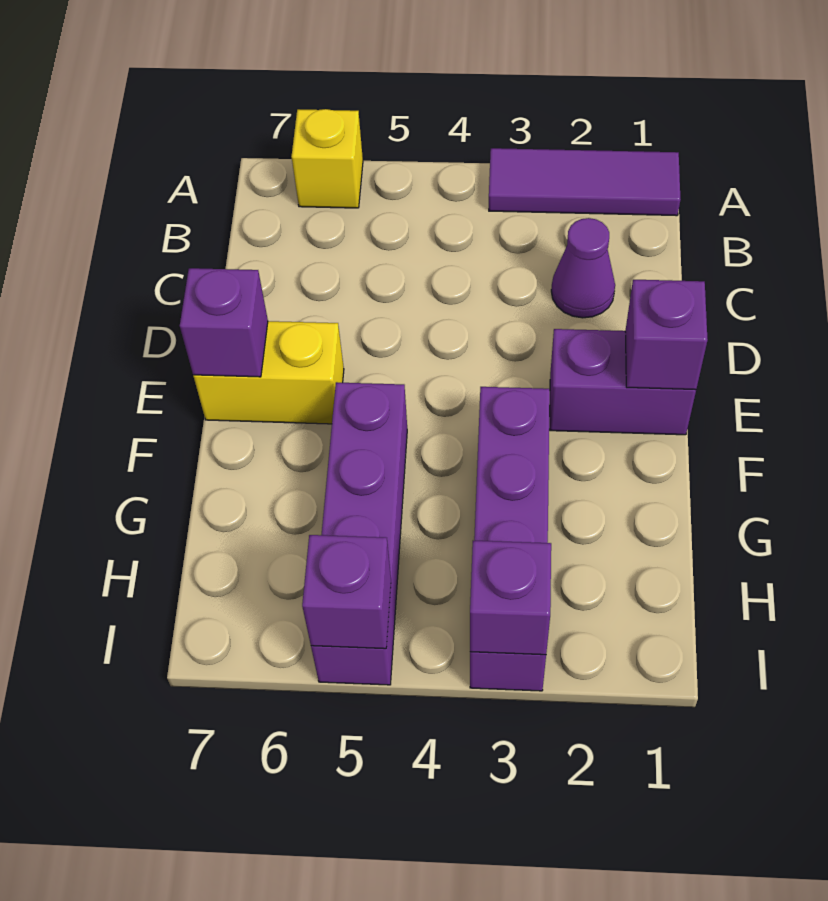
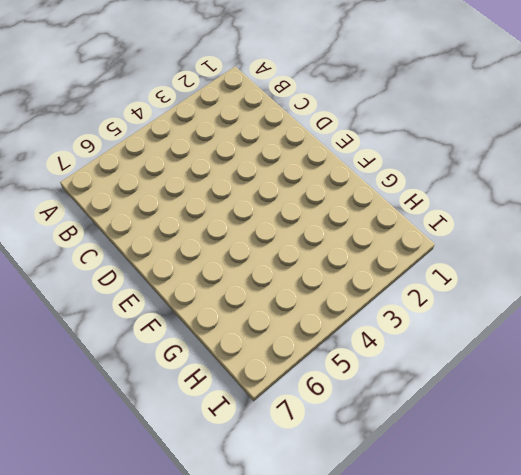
none -> purple 1x3 tile [489,148,681,216]
none -> yellow 1x1 brick [292,109,363,208]

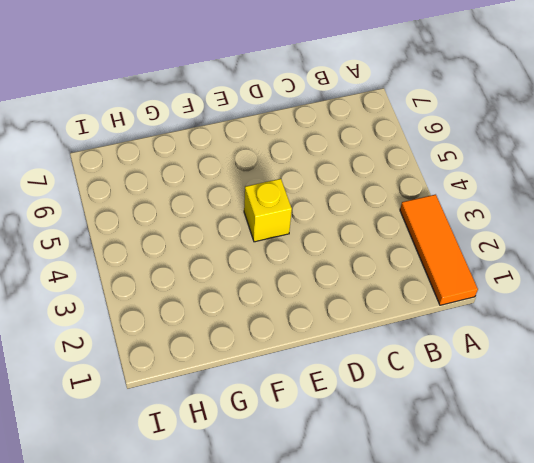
orange 1x3 tile [400,194,478,305] -> purple 1x3 tile [489,148,681,216]
yellow 1x1 brick [244,179,292,242] -> yellow 1x1 brick moved to [292,109,363,208]
none -> purple 1x1 cone [551,218,615,318]
none -> purple 1x2 brick [550,329,696,435]

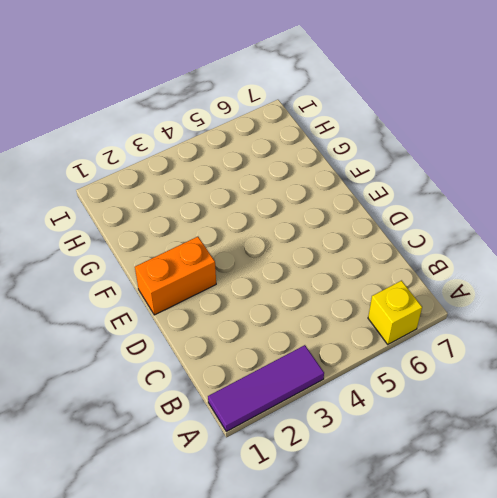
orange 1x2 brick [134,237,216,315] -> purple 1x2 brick [550,329,696,435]
none -> purple 1x1 cone [551,218,615,318]
none -> yellow 1x2 brick [193,321,344,424]

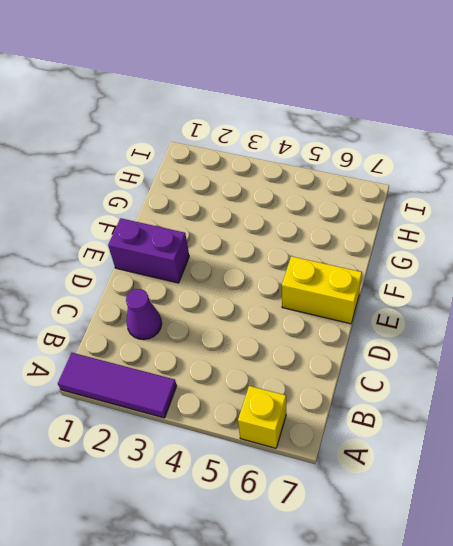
none -> purple 1x4 brick [470,387,550,691]
none -> purple 1x4 brick [311,382,407,685]

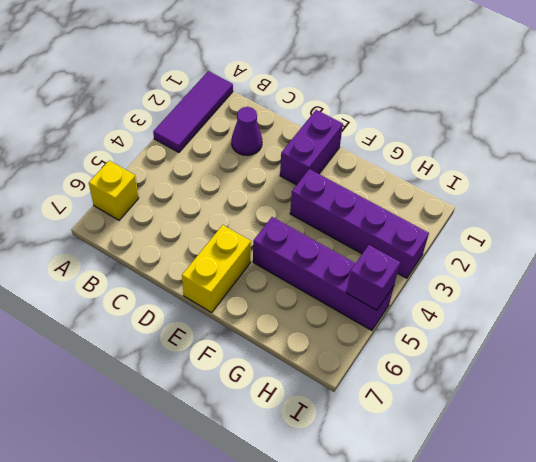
none -> purple 1x1 brick [625,280,708,390]
none -> purple 1x1 brick [180,268,268,377]

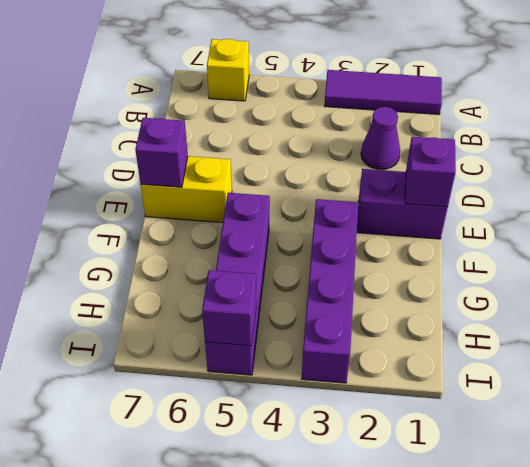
none -> purple 1x1 brick [470,541,551,655]

